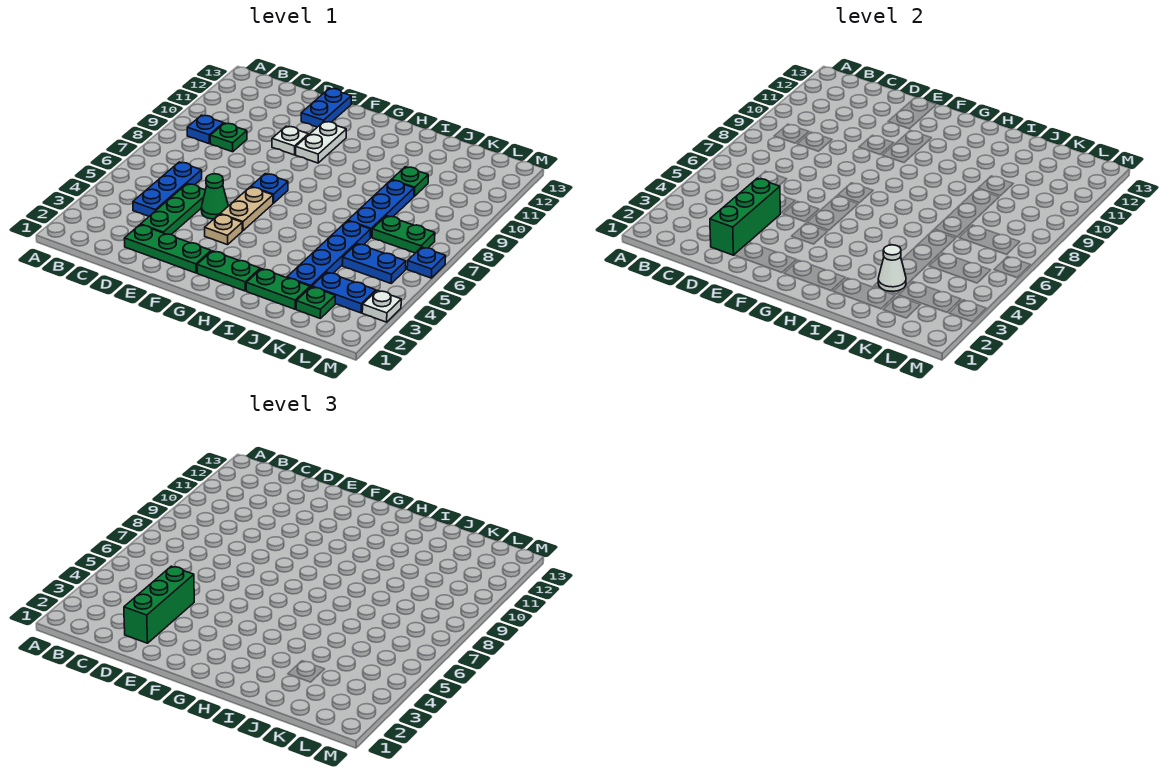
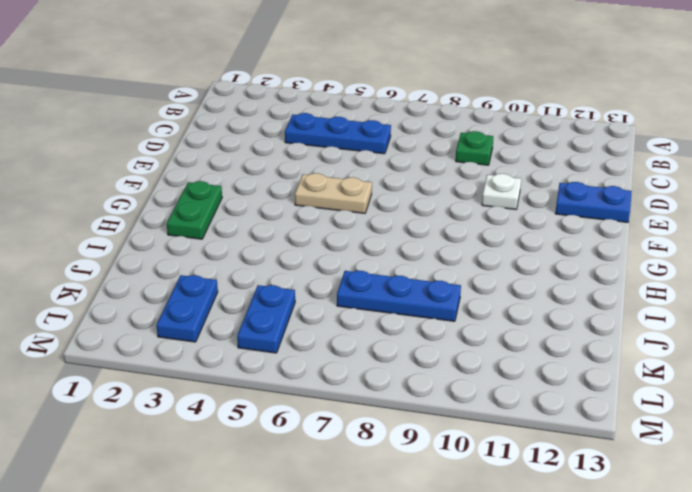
none -> blue 1x1 plate [187,115,224,144]
none -> green 1x3 plate [124,225,211,273]
none -> green 1x3 plate [141,184,205,235]

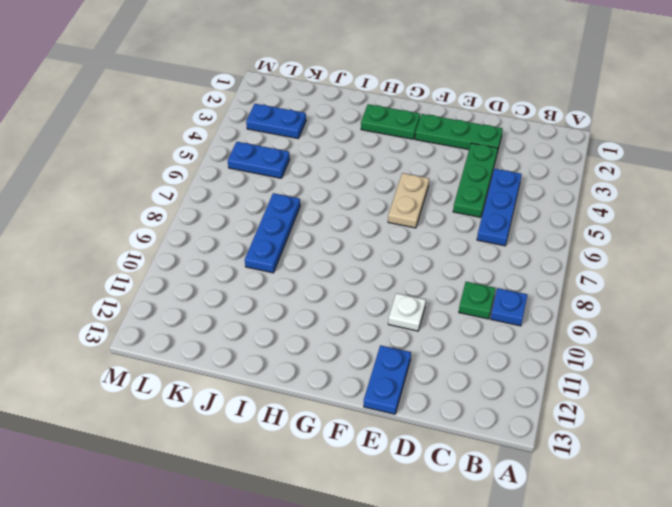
none -> green 1x1 cone [201,174,228,219]
none -> tan 1x1 plate [205,214,242,245]
none -> blue 1x1 plate [251,174,288,203]

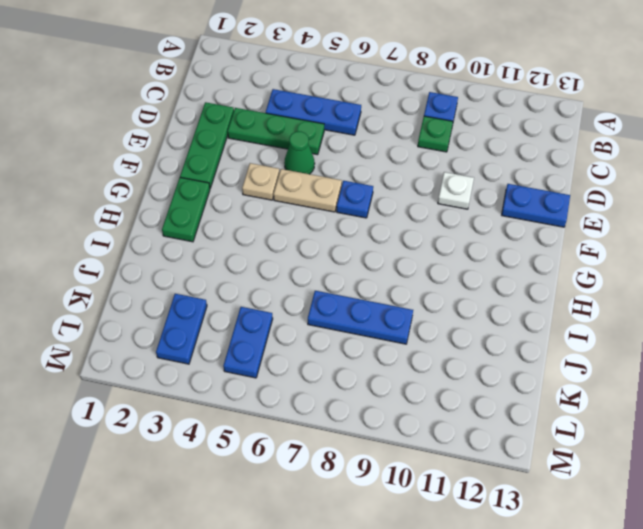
none -> white 1x2 plate [296,121,346,163]
none -> green 1x2 plate [246,269,310,309]
none -> blue 1x4 plate [287,221,371,287]

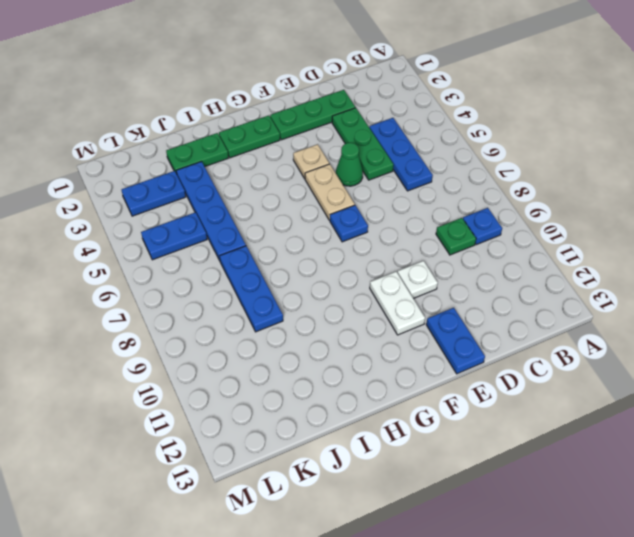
none -> green 1x1 plate [392,167,428,196]
none -> green 1x1 plate [296,287,335,318]
none -> green 1x2 plate [372,216,435,253]

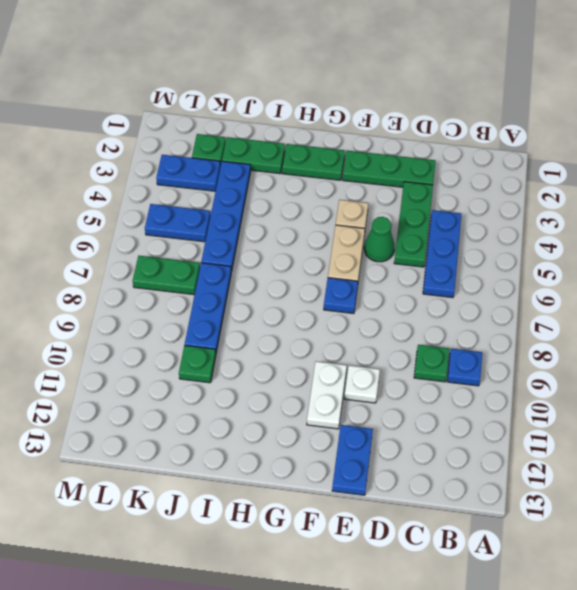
none -> white 1x1 plate [362,290,401,322]
none -> blue 1x1 plate [407,247,446,278]
none -> green 1x3 brick [710,178,780,255]

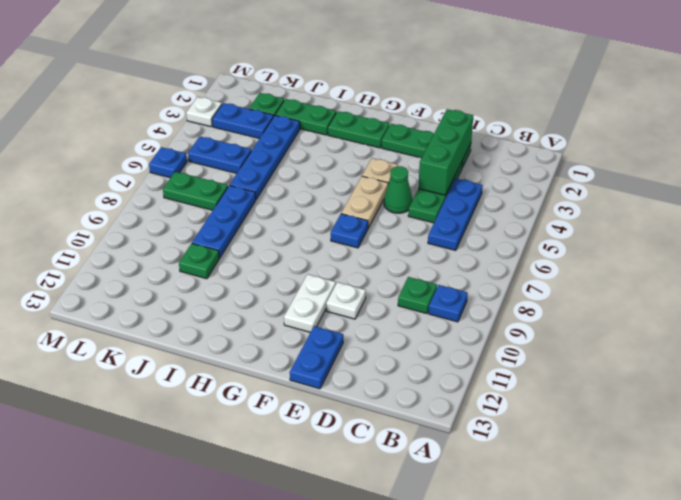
none -> white 1x1 cone [878,245,906,292]
none -> green 1x3 brick [124,566,194,643]

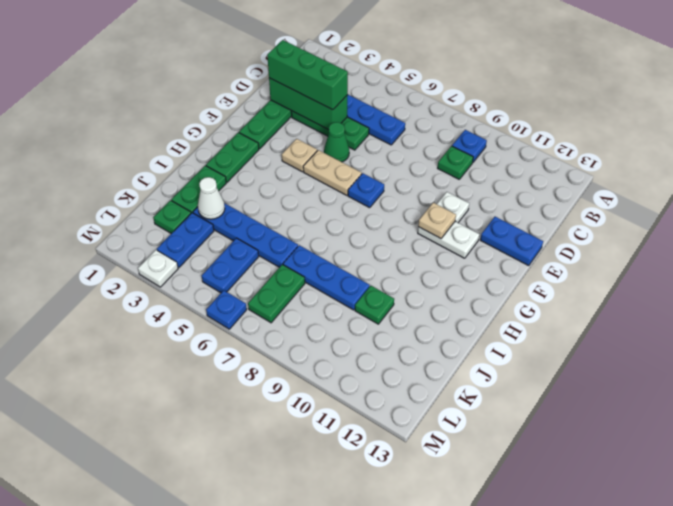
tan 1x1 plate [418,203,456,239] -> none

